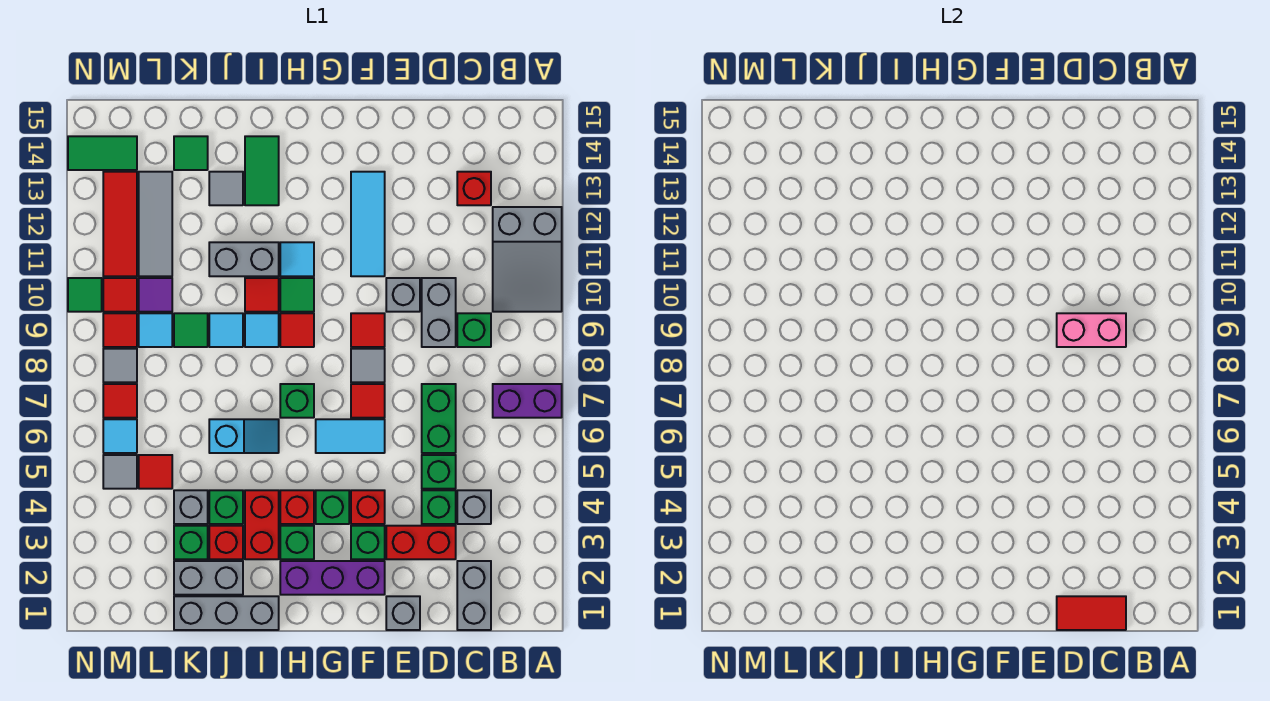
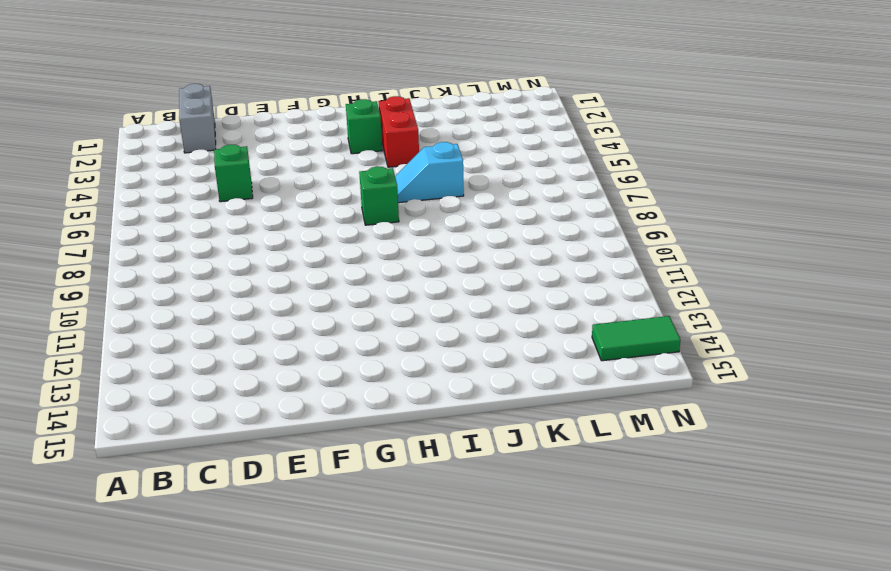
none -> purple 1x2 brick [493,384,562,418]
none -> grey 2x3 slope [493,207,562,312]
none -> grey 1x1 brick [457,490,491,524]
none -> green 1x1 brick [457,313,491,347]

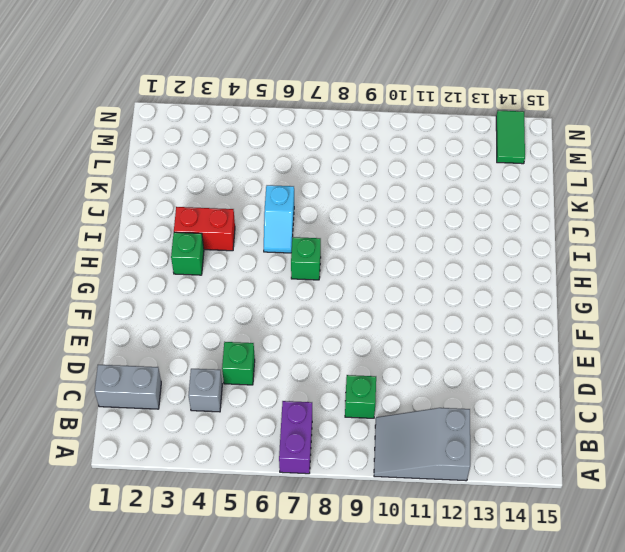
none -> red 1x1 brick [457,172,491,205]
none -> red 1x2 brick [386,526,456,559]
none -> green 1x1 brick [422,490,456,524]
none -> green 1x2 brick [422,384,456,453]

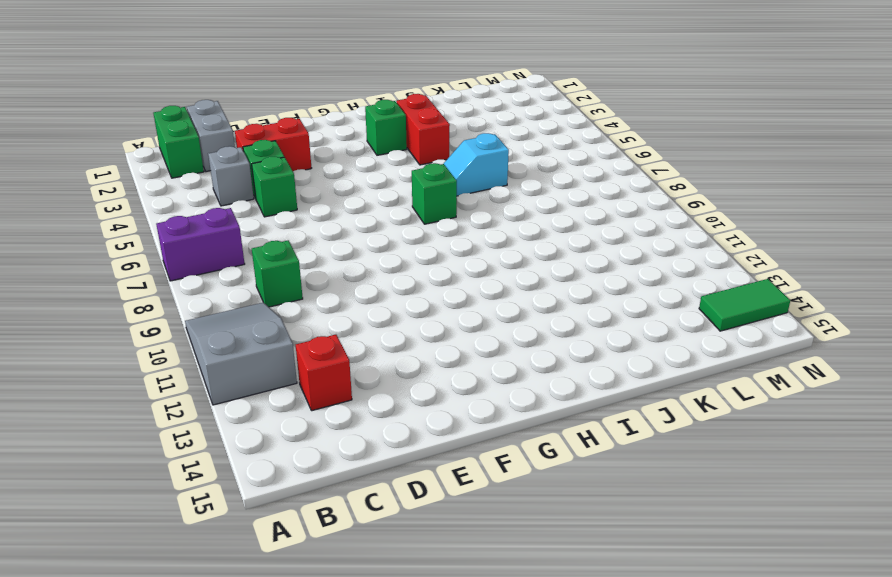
green 1x2 brick [154,106,204,178] -> green 1x2 brick moved to [422,384,456,453]
none -> grey 1x2 brick [422,278,456,347]
none -> grey 1x1 brick [386,596,420,630]
none -> grey 1x1 brick [386,278,420,312]
none -> purple 1x3 brick [280,561,385,595]

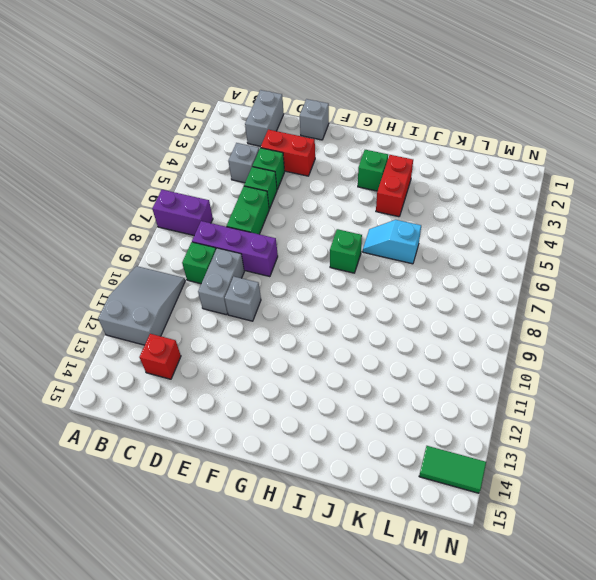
purple 1x3 brick [192,221,278,277] -> purple 1x3 brick moved to [280,561,385,595]
none -> green 1x1 brick [351,526,385,559]
none -> red 1x1 brick [351,490,385,524]
none -> cyan 1x2 tile [316,419,385,453]
none -> red 1x1 tile [351,384,385,418]

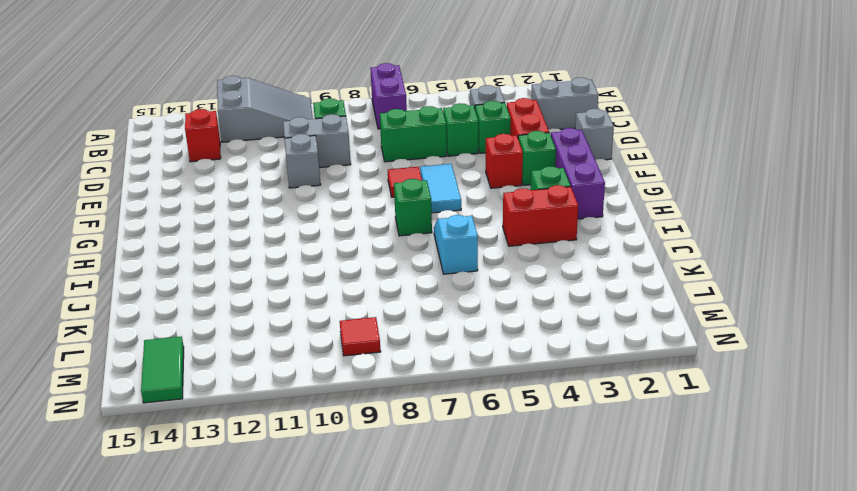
none -> grey 1x1 tile [351,349,385,382]
none -> red 1x1 tile [351,313,385,347]
none -> cyan 1x3 tile [351,172,385,276]
none -> green 1x1 brick [316,490,349,524]

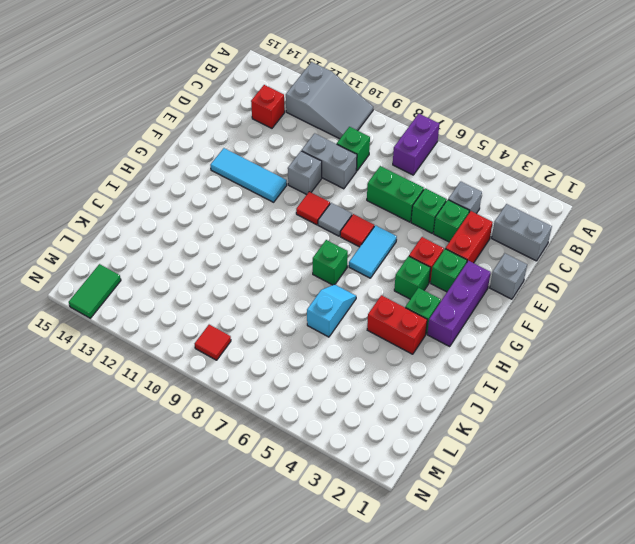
none -> red 1x1 brick [280,490,314,524]
none -> red 1x1 tile [280,313,314,347]
none -> green 1x1 tile [280,278,314,312]
none -> cyan 1x1 tile [280,242,314,276]

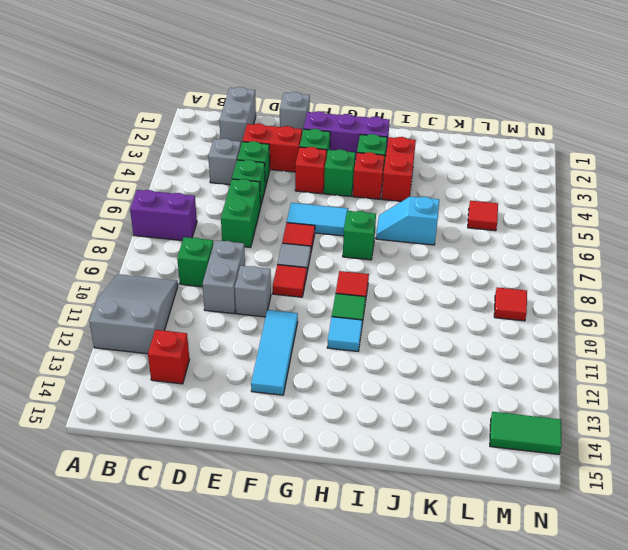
none -> grey 1x3 brick [174,596,279,630]
none -> cyan 1x1 tile [245,313,279,347]
none -> red 1x1 tile [245,278,279,312]
none -> grey 1x2 brick [209,242,279,276]

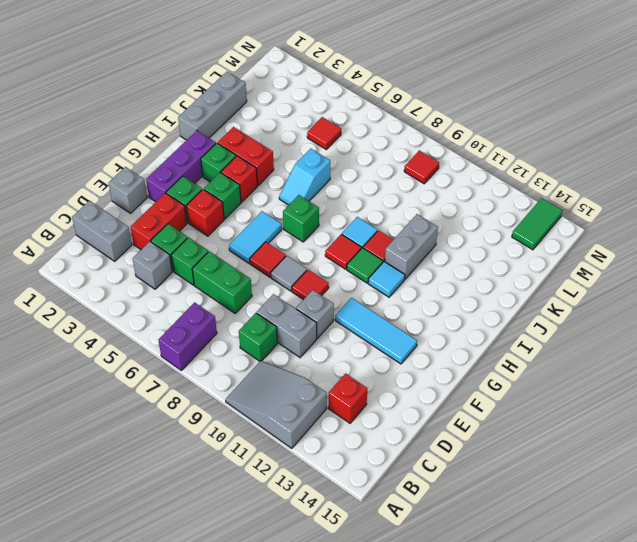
none -> green 1x2 tile [245,136,279,205]
none -> grey 1x2 brick [174,561,243,595]
none -> red 1x1 brick [209,526,243,559]
none -> green 1x1 brick [209,490,243,524]

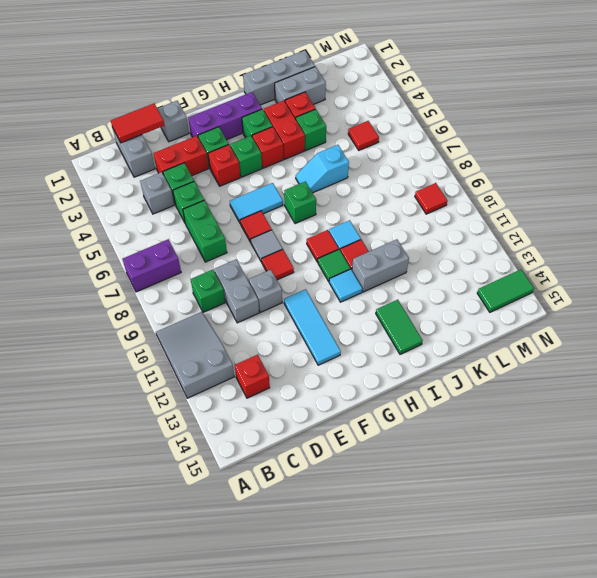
none -> cyan 1x1 tile [209,313,243,347]
none -> grey 1x1 tile [209,172,243,205]
none -> green 1x1 brick [174,526,208,559]
none -> grey 1x1 brick [174,490,208,524]

